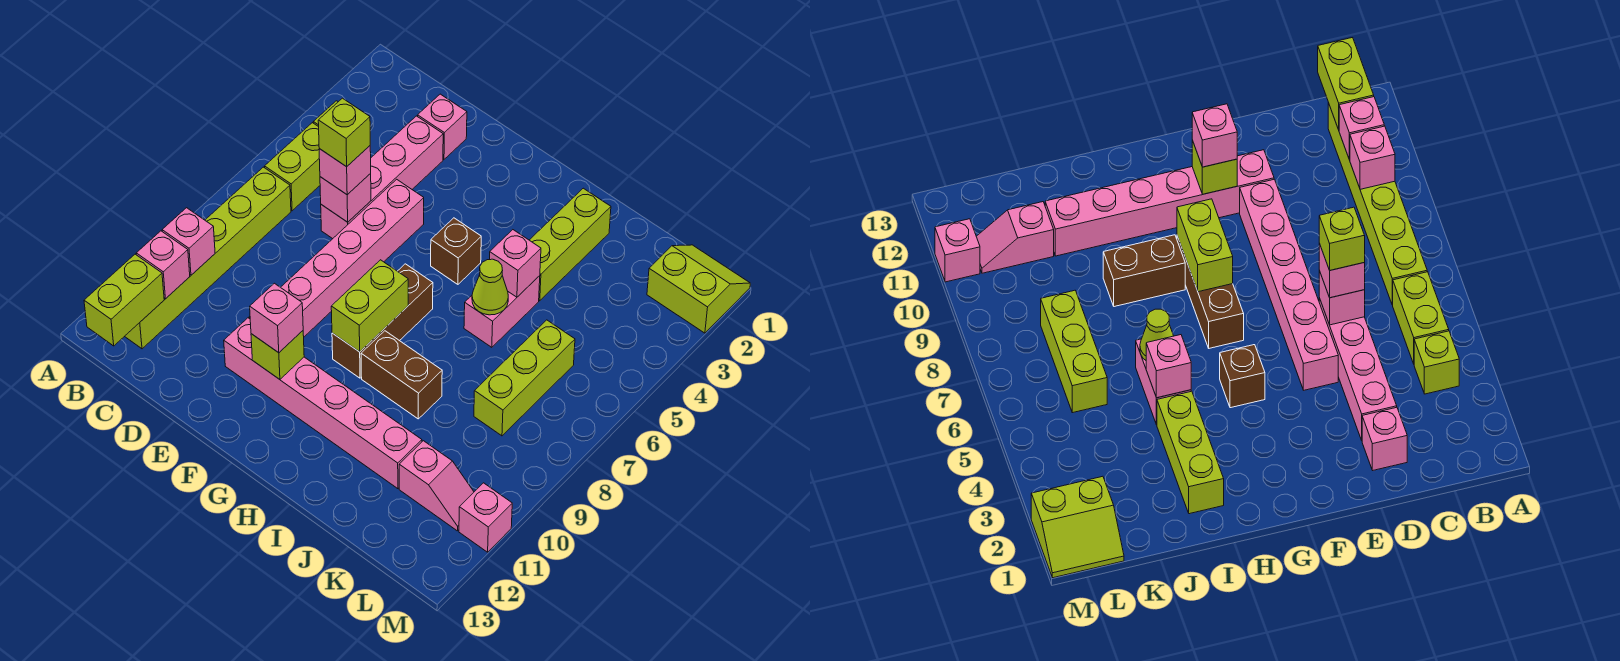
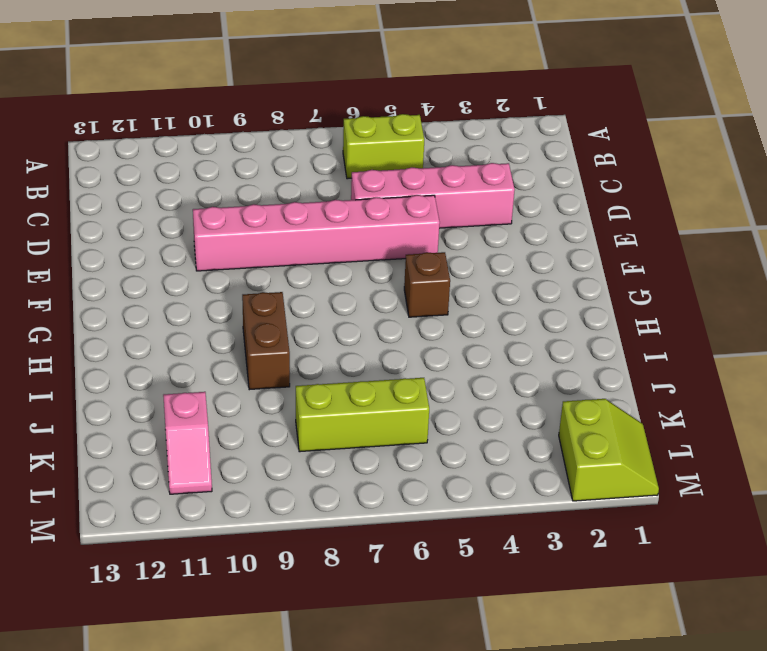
none -> lime 1x1 brick [1414,331,1459,394]
none -> lime 1x6 brick [125,167,291,349]
none -> pink 1x1 brick [418,94,467,159]

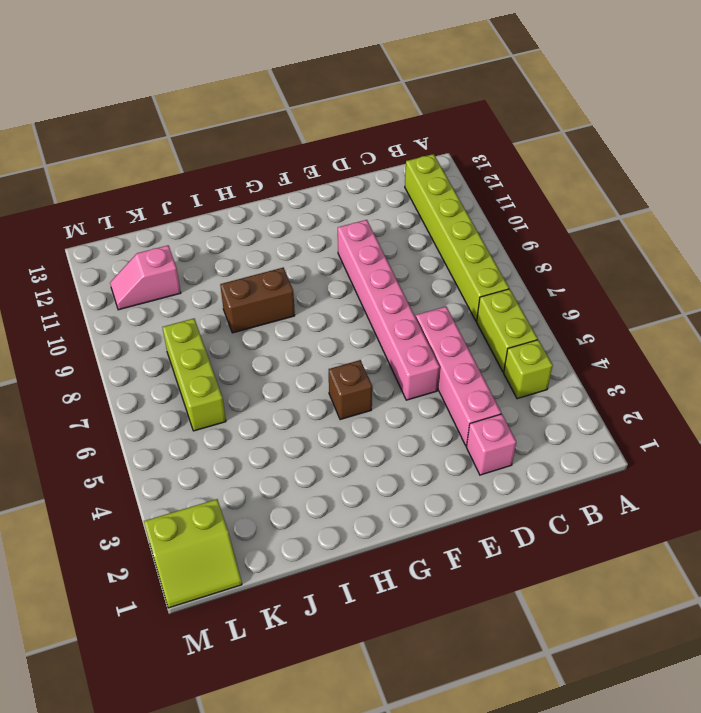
none -> pink 1x6 brick [224,318,422,489]
none -> brown 1x3 brick [332,264,433,378]
none -> lime 1x3 brick [530,188,611,301]

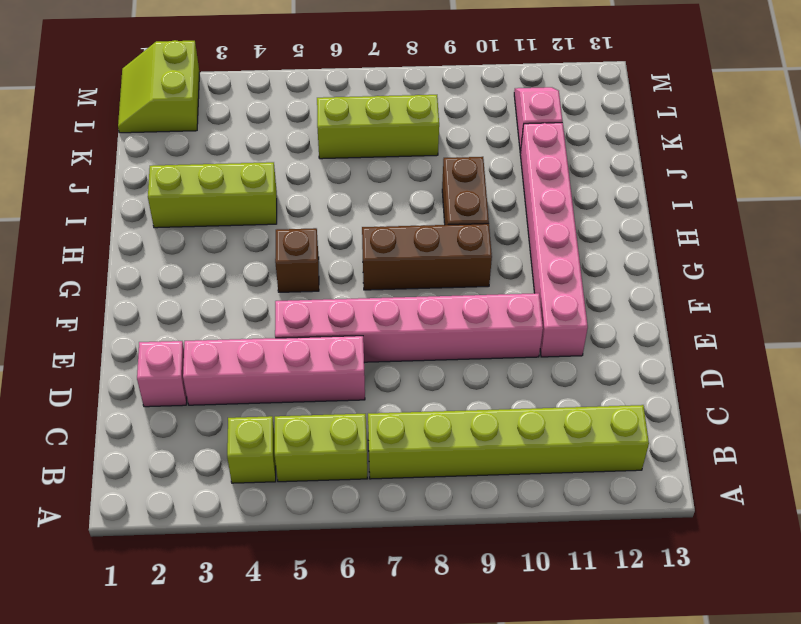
none -> pink 1x2 brick [464,276,540,347]
none -> pink 1x1 brick [459,483,512,552]
none -> pink 1x1 brick [162,208,215,275]

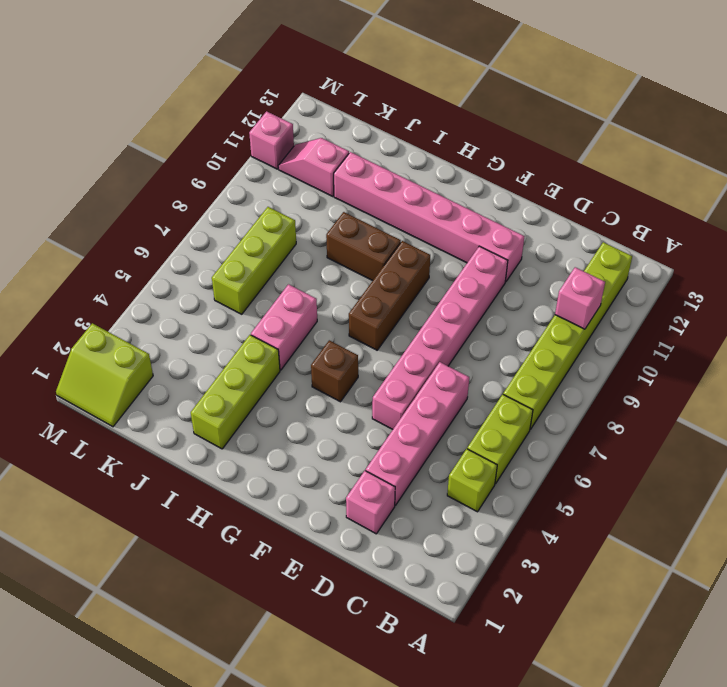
none -> pink 1x1 brick [136,231,190,299]
none -> lime 1x2 brick [84,254,164,346]
none -> pink 1x1 brick [320,174,371,222]

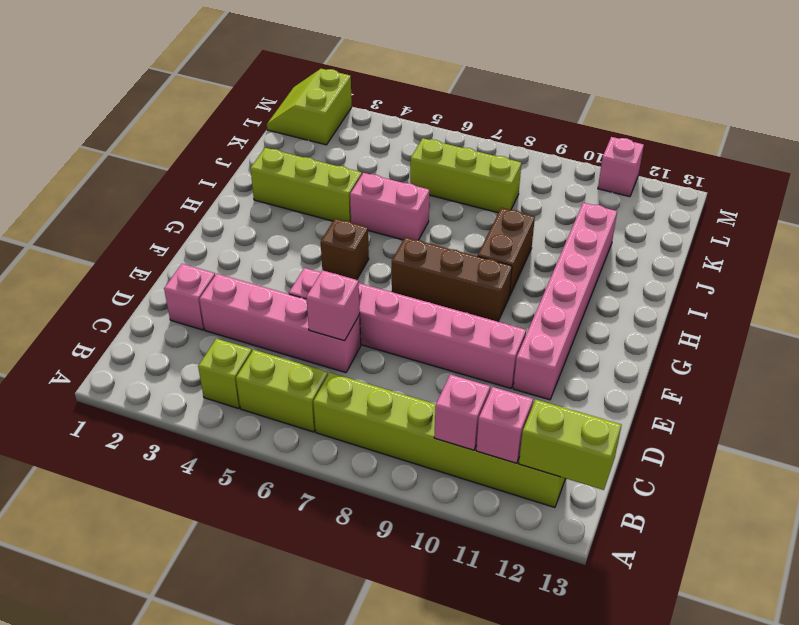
none -> pink 1x2 slope [399,441,474,531]
none -> lime 1x1 brick [251,331,304,379]
none -> lime 1x2 brick [331,260,408,352]

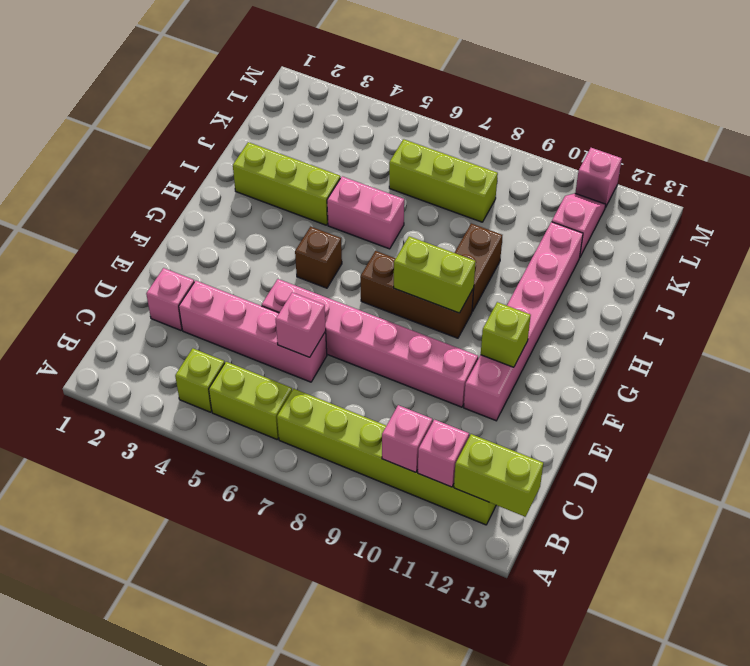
none -> lime 2x2 slope [647,245,750,333]
none -> pink 1x1 brick [490,230,541,297]
none -> lime 1x1 cone [472,259,508,315]

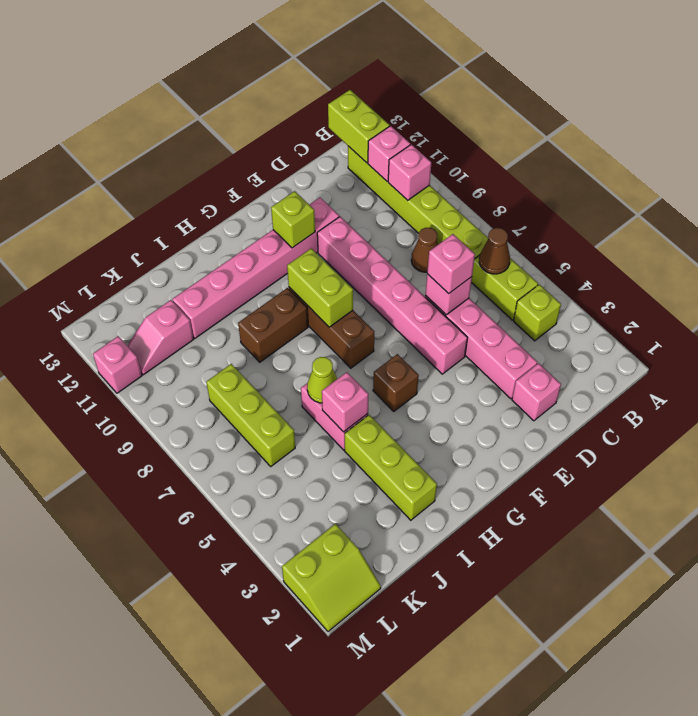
brown 1x1 cone [479,228,510,274] -> none
brown 1x1 cone [411,228,438,272] -> none
none -> pink 1x1 brick [250,283,303,353]
none -> lime 1x1 brick [318,98,370,167]

